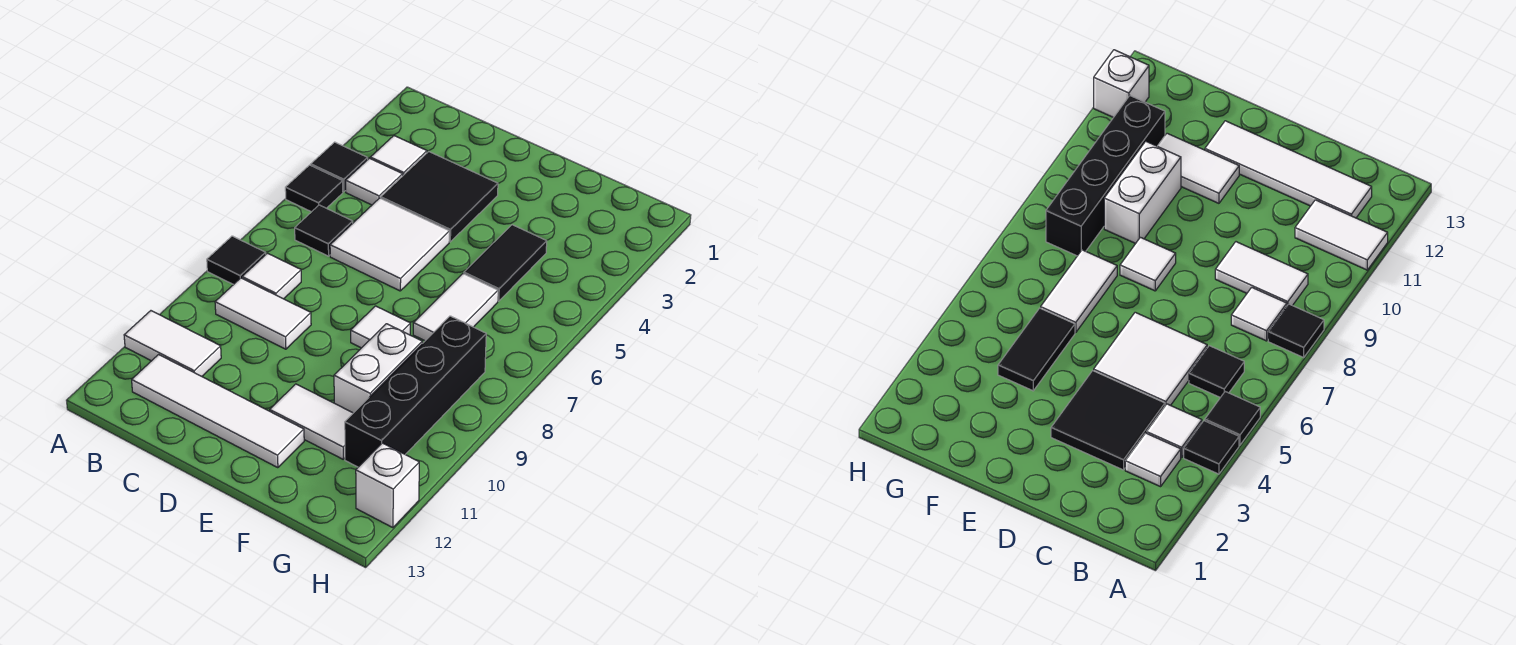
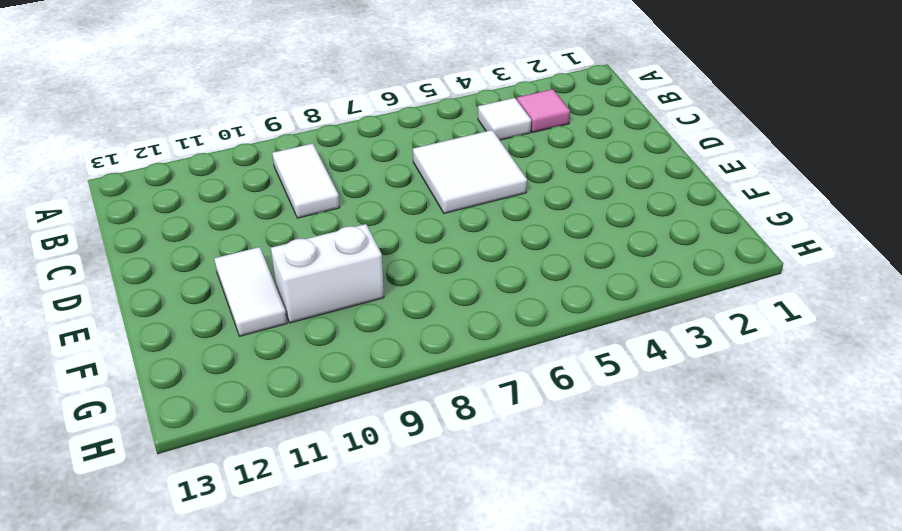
pink 1x1 tile [516,89,570,132] -> white 1x1 tile [370,136,427,175]
none -> black 1x1 tile [311,142,368,192]
none -> black 1x1 tile [285,165,343,212]
none -> black 1x1 tile [207,236,266,285]

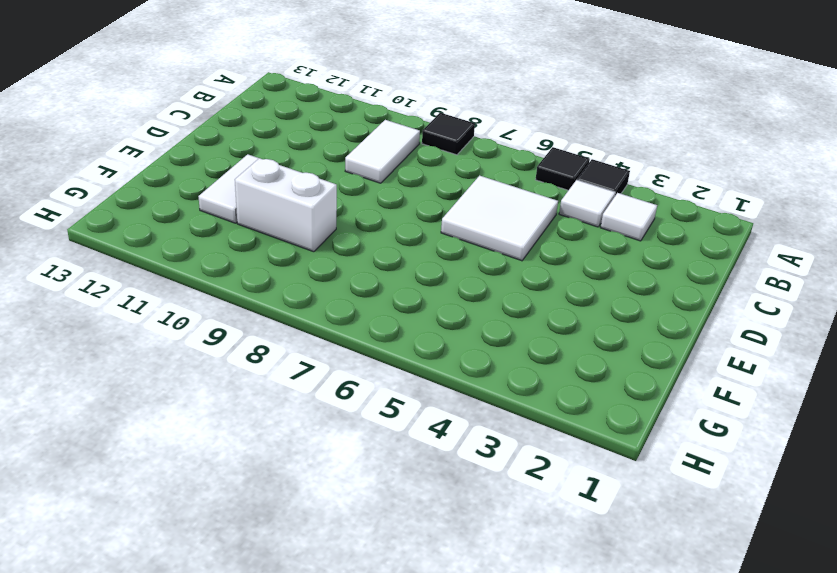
none -> white 1x2 tile [124,311,221,376]
none -> black 1x1 tile [295,205,353,256]
none -> white 1x1 tile [242,253,301,299]

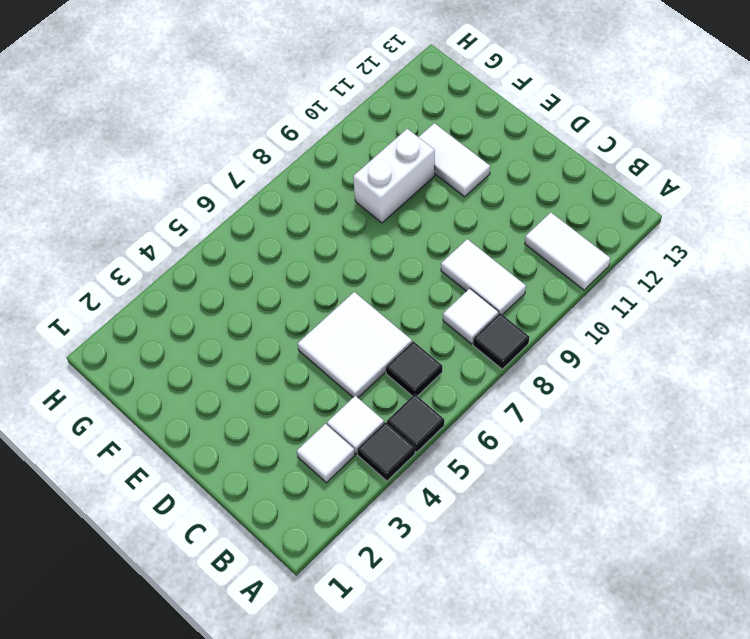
none -> white 1x4 tile [132,355,304,468]
none -> black 2x2 tile [381,152,498,242]
none -> white 1x1 tile [351,306,410,348]

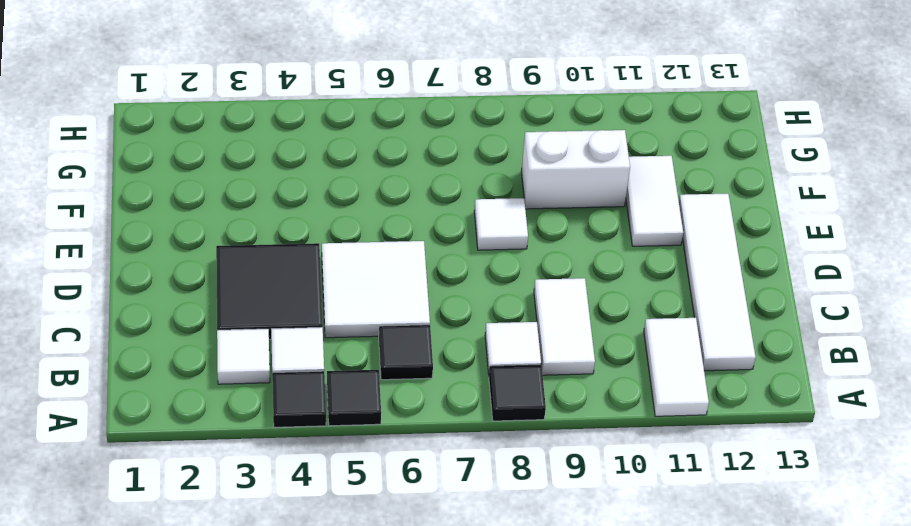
none -> black 1x2 tile [464,225,547,301]
none -> white 1x2 tile [413,274,498,341]
none -> black 1x4 brick [345,316,486,467]

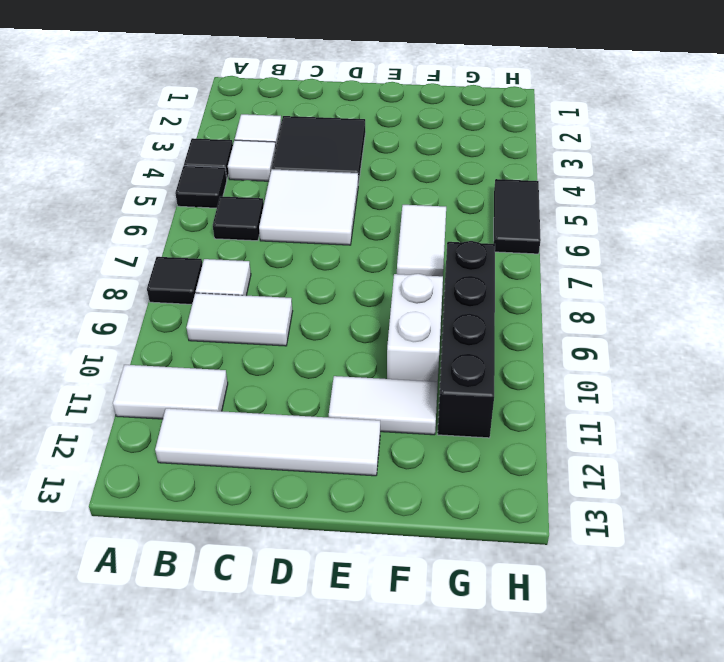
black 1x2 tile [494,179,541,254] -> black 1x2 tile moved to [464,225,547,301]
none -> white 1x1 tile [351,306,410,348]
none -> white 1x1 brick [356,443,419,528]

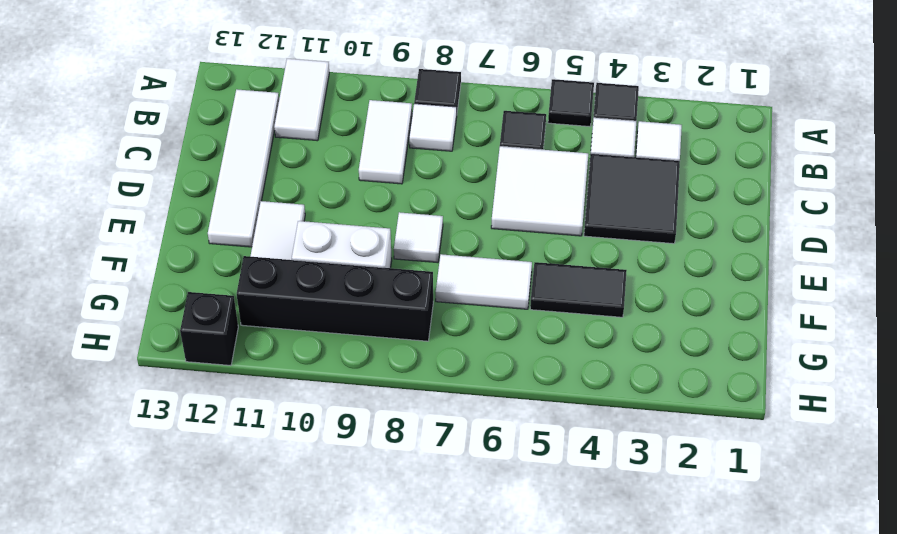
black 1x1 brick [180,292,238,366] -> white 1x1 brick [356,443,419,528]

